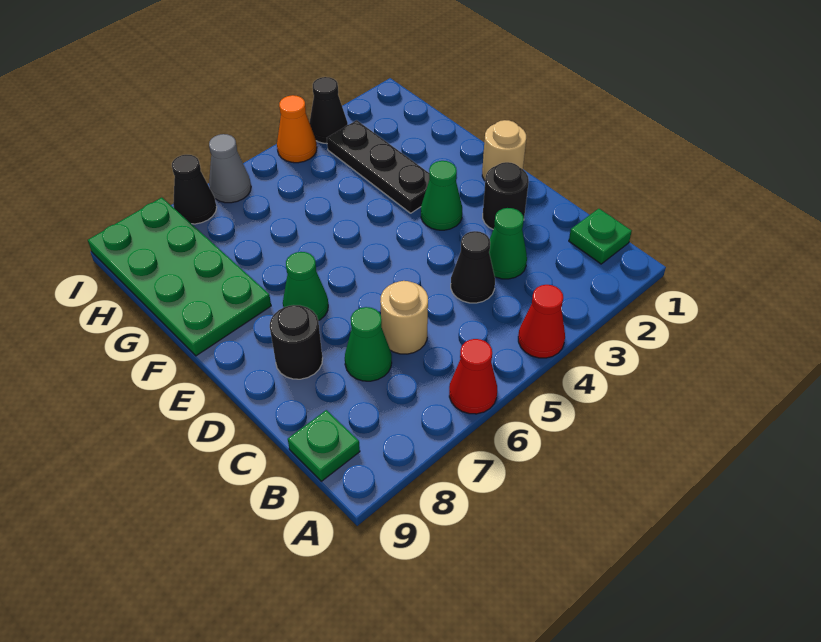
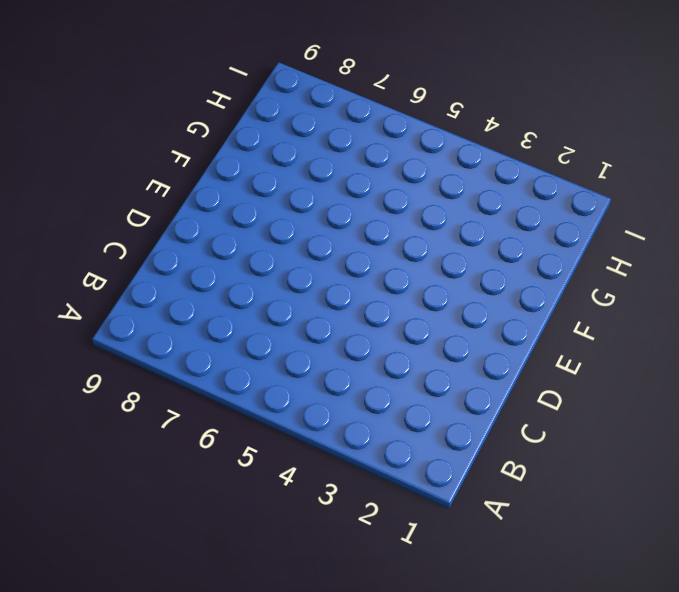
none -> red 1x1 cone [518,285,565,358]
none -> red 1x1 cone [449,339,497,414]
none -> green 1x1 plate [569,209,632,264]

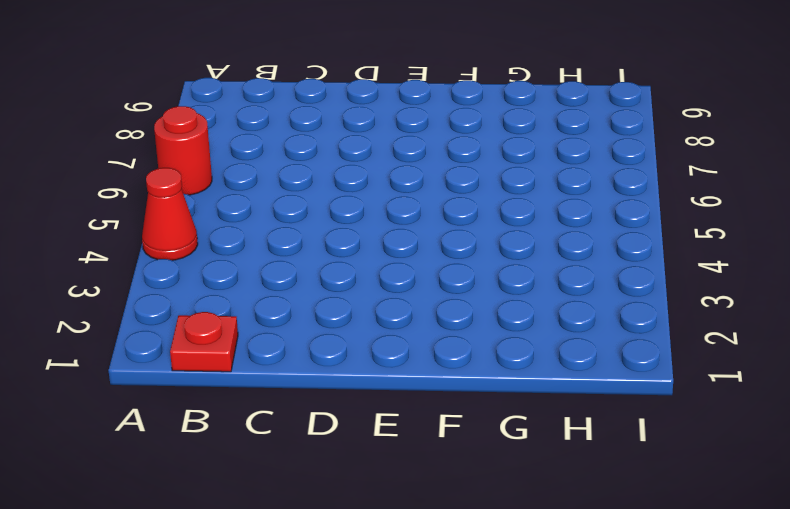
red 1x1 round brick [154,106,212,195] -> red 1x1 cone [449,339,497,414]
red 1x1 plate [170,312,238,372] -> green 1x1 plate [569,209,632,264]
none -> green 1x1 plate [288,410,360,481]
none -> green 1x1 cone [489,208,527,279]
none -> black 1x1 cone [451,231,495,303]

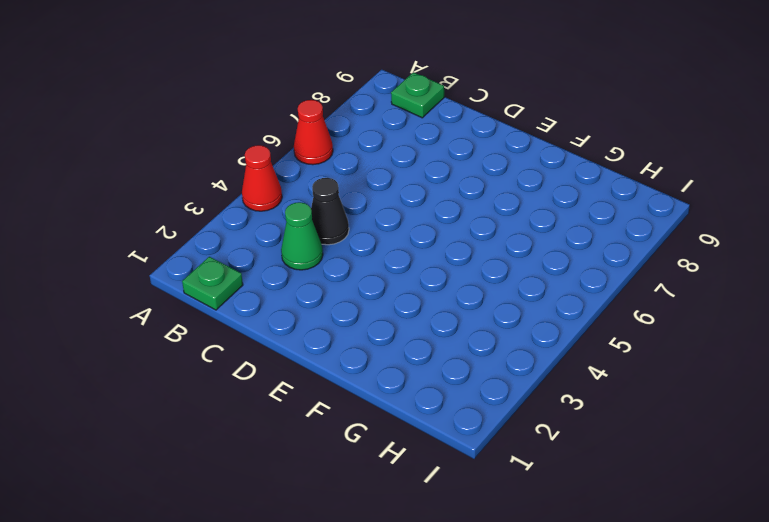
none -> tan 1x1 round brick [380,281,428,354]
none -> green 1x1 cone [345,307,392,381]
none -> black 1x1 round brick [483,162,529,229]

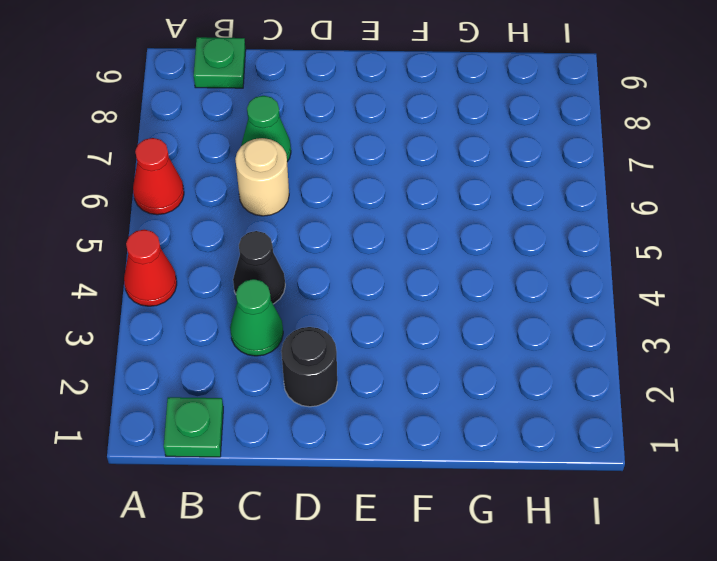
none -> black 1x1 round brick [270,305,322,379]
none -> tan 1x1 round brick [482,120,526,180]
none -> green 1x1 cone [421,161,462,230]

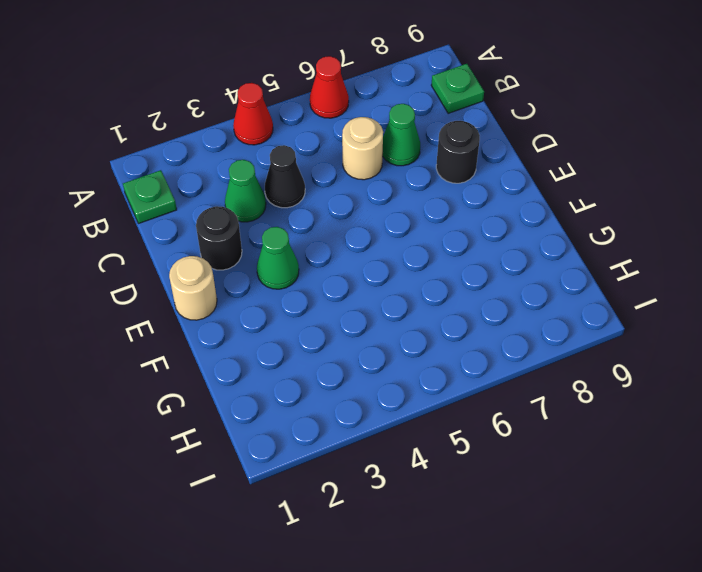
none -> green 1x1 cone [283,252,328,321]
none -> black 1x3 plate [327,120,429,213]
none -> green 2x4 plate [88,197,271,356]

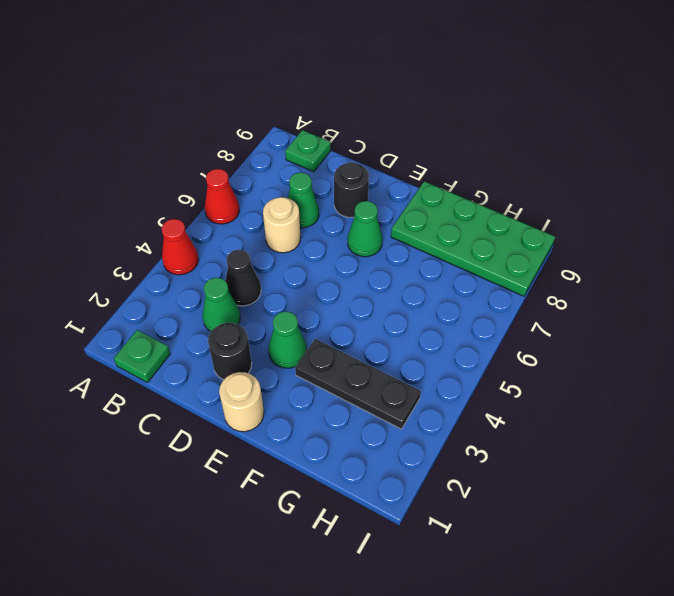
none -> black 1x1 cone [309,77,348,144]
none -> orange 1x1 cone [277,95,317,163]
none -> grey 1x1 cone [209,134,251,203]

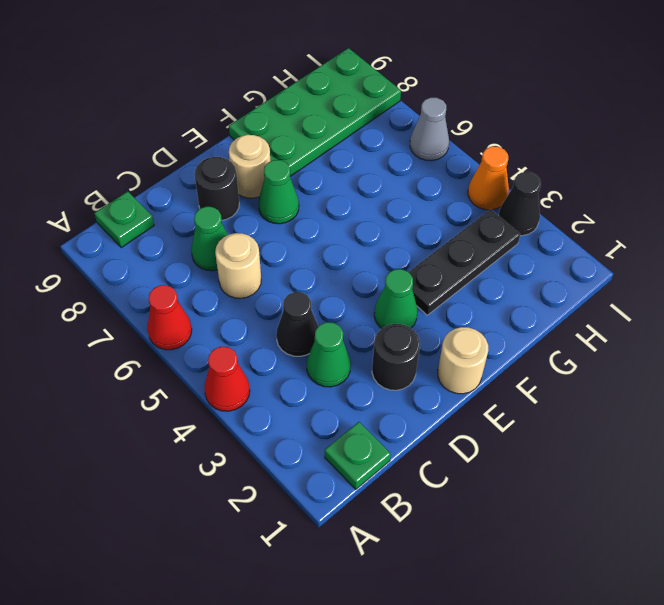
tan 1x1 round brick [229,135,270,198] -> none
none -> black 1x1 cone [172,155,217,224]

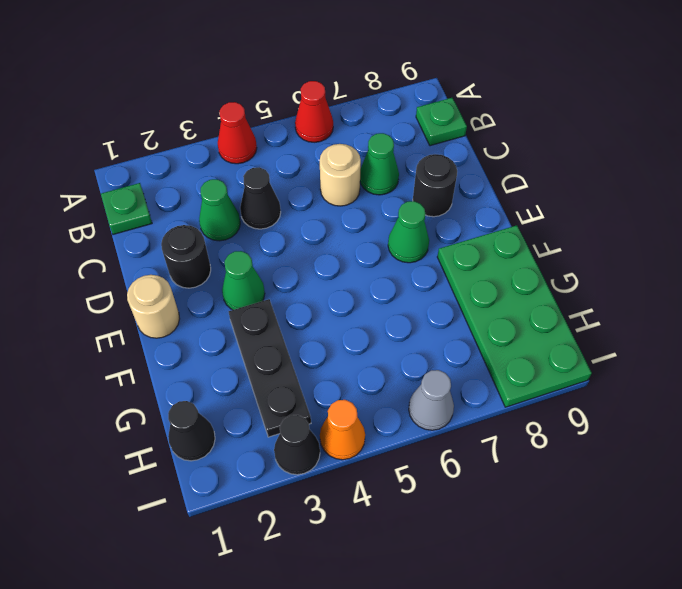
black 1x1 cone [168,401,215,461] -> black 1x1 cone moved to [172,155,217,224]

